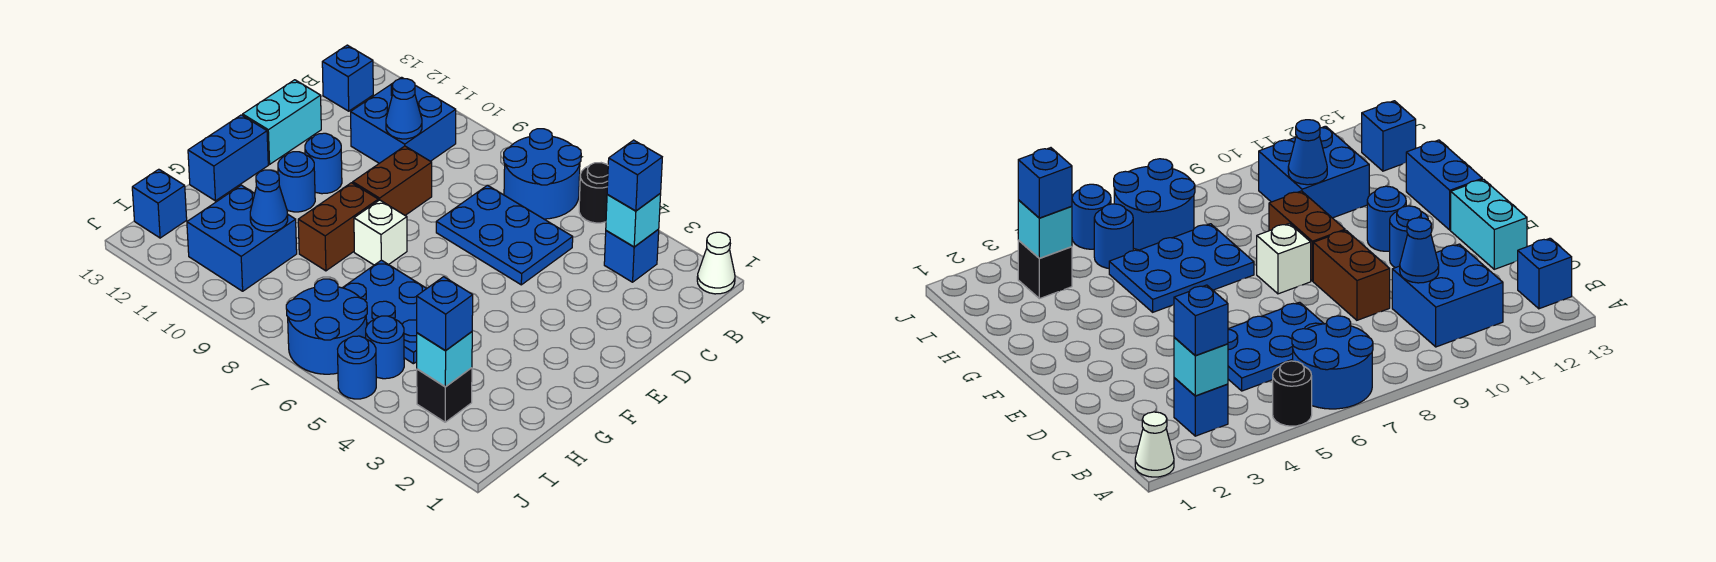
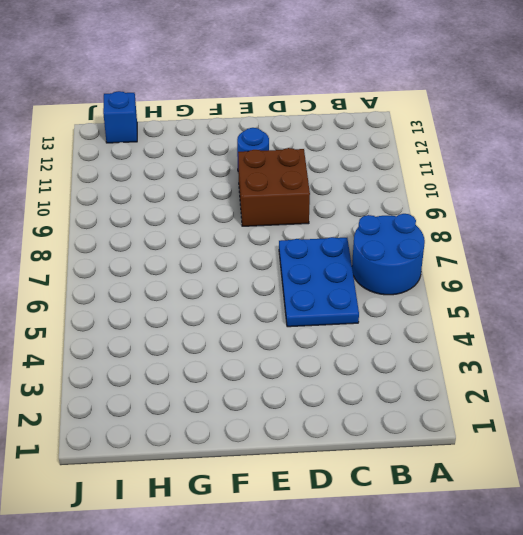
brown 2x2 brick [238,148,310,226] -> brown 1x2 brick [353,146,432,215]
none -> white 1x1 cone [697,232,735,294]
none -> black 1x1 round brick [579,163,608,223]
none -> blue 1x1 brick [604,229,659,282]

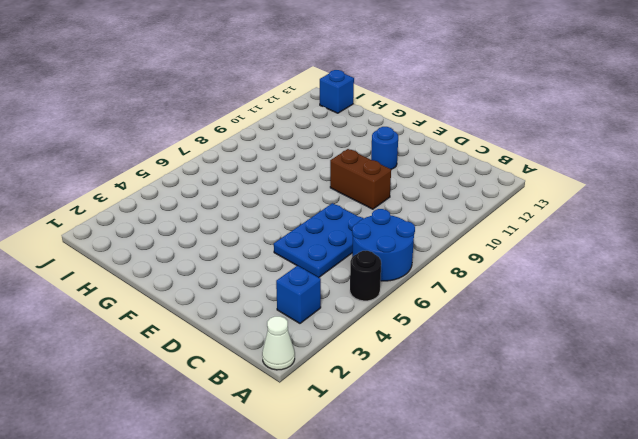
none -> blue 2x2 brick [351,77,456,163]
none -> blue 1x1 brick [322,45,373,111]
none -> cyan 1x2 brick [243,80,321,164]

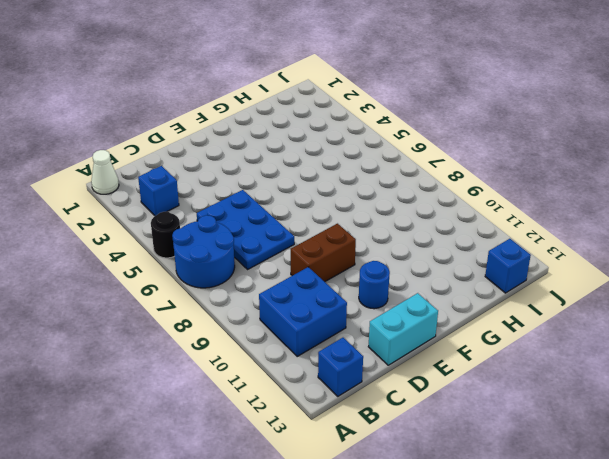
none -> white 1x1 brick [354,200,407,265]
none -> brown 1x2 brick [298,183,378,271]
none -> blue 1x1 round brick [278,152,315,212]

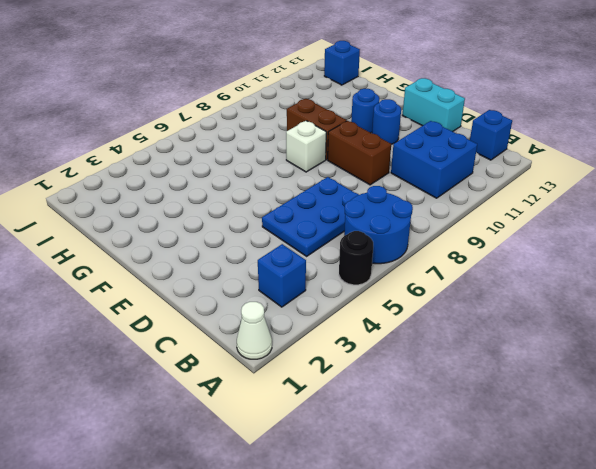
none -> blue 1x2 brick [188,115,268,201]
none -> blue 2x3 plate [343,260,427,364]
none -> blue 2x2 brick [187,185,297,291]

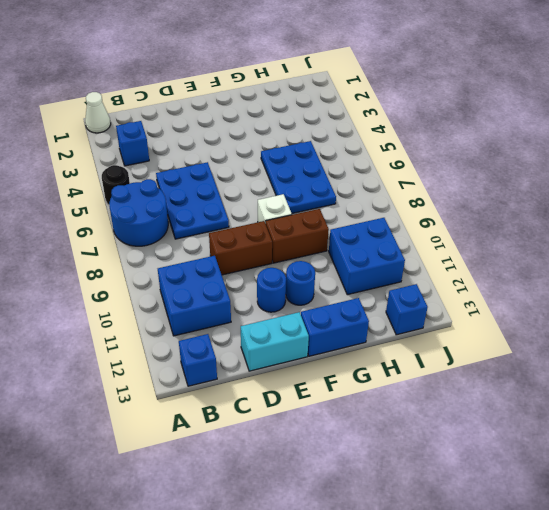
none -> black 1x1 brick [417,368,472,422]
none -> blue 1x1 round brick [366,316,404,379]
none -> blue 2x2 round brick [286,279,367,374]

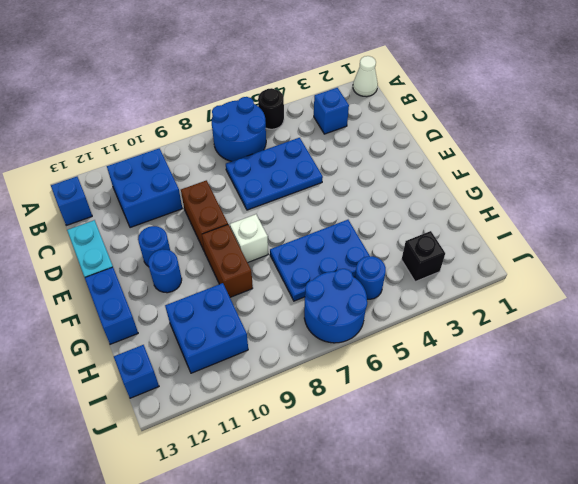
none -> blue 1x1 round brick [338,336,376,399]
none -> cyan 1x1 brick [606,194,661,247]
none -> blue 1x1 cone [386,79,422,139]

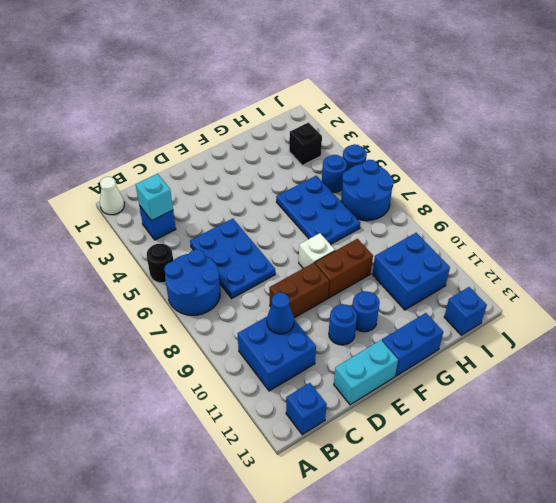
none -> blue 1x1 cone [250,170,288,232]
none -> cyan 1x1 brick [417,332,472,387]
none -> blue 1x1 brick [607,140,662,211]

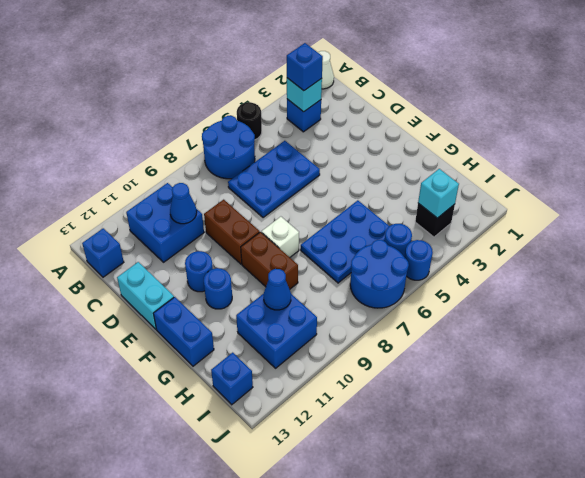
none -> blue 1x1 brick [417,277,473,351]

